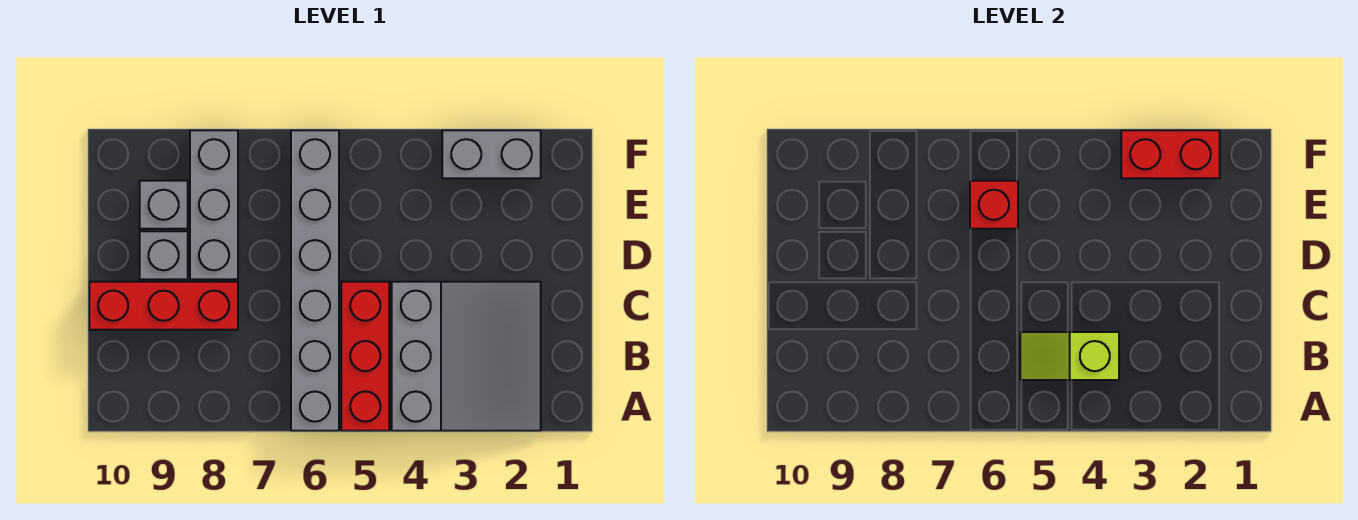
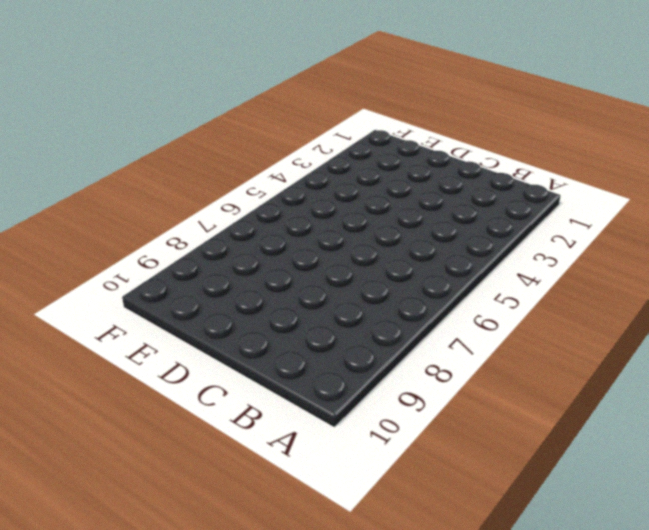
none -> grey 3x3 slope [392,282,541,431]
none -> red 1x3 brick [341,282,389,431]

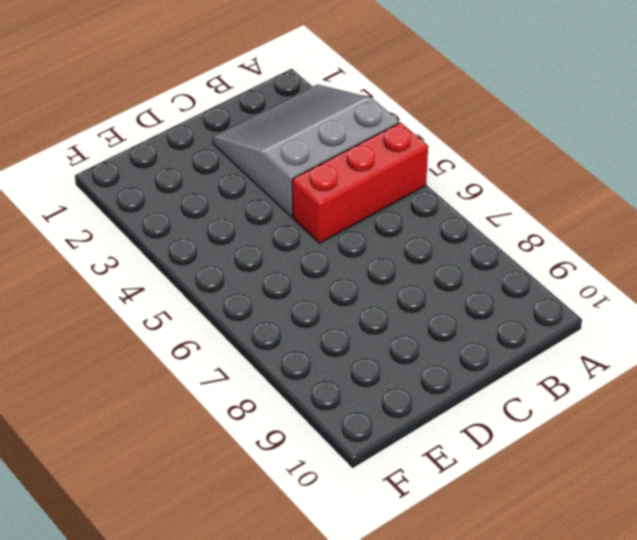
none -> grey 1x6 brick [291,130,339,431]
none -> red 1x3 brick [89,282,238,330]

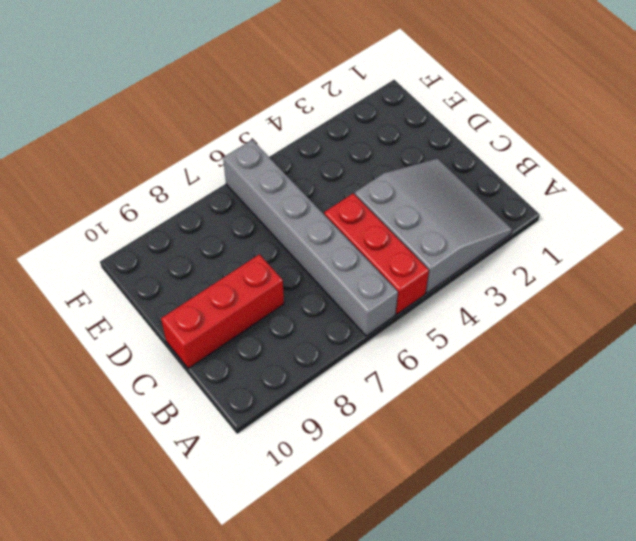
none -> grey 1x3 brick [190,130,238,279]
none -> grey 1x1 brick [140,231,188,279]

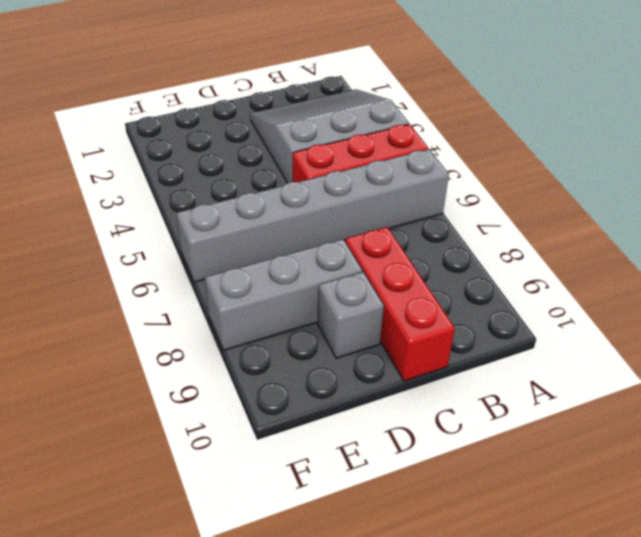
none -> grey 1x1 brick [140,181,188,229]
none -> grey 1x2 brick [442,130,541,178]

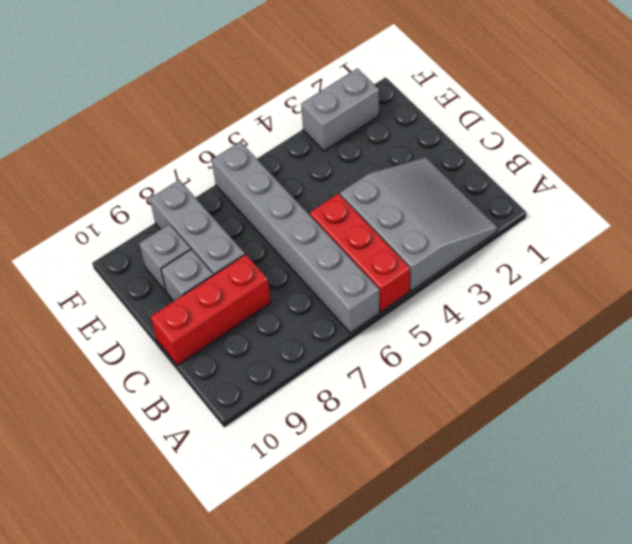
none -> lime 1x2 slope [1020,332,1119,380]
none -> red 1x1 brick [970,181,1018,229]

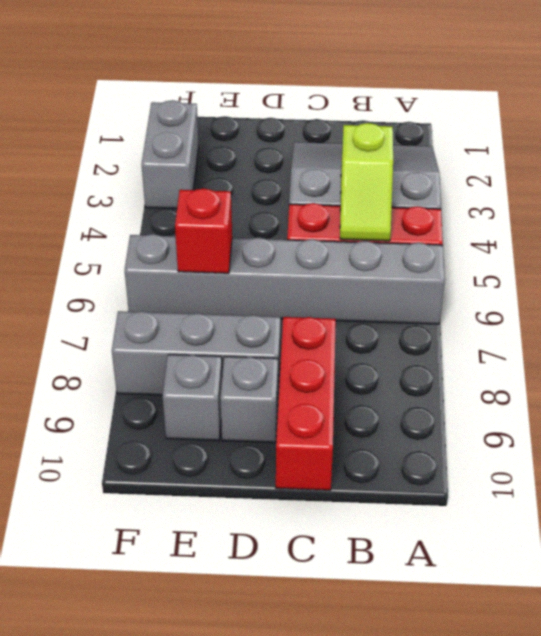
none -> red 1x2 brick [1121,130,1220,178]

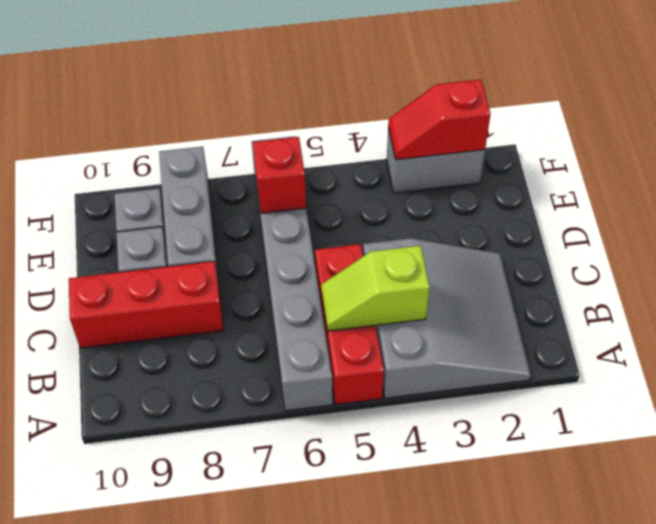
red 1x2 slope [388,80,490,160] -> red 1x2 brick [1121,130,1220,178]

